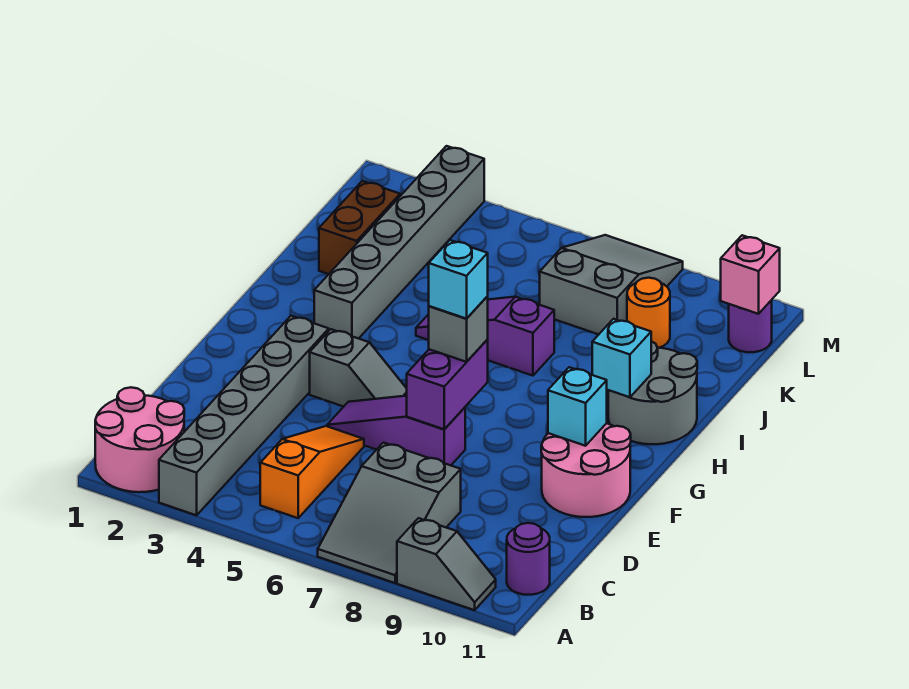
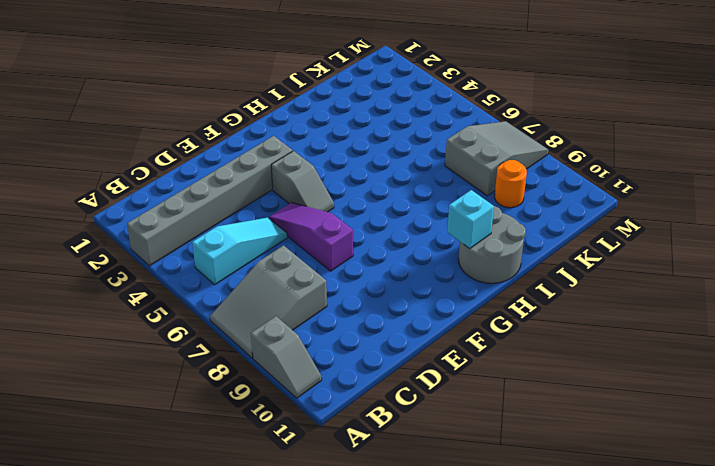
cyan 1x3 slope [192,217,287,285] -> orange 1x3 slope [260,426,364,518]
none -> pink 2x2 round brick [95,387,184,492]
none -> purple 1x1 round brick [507,523,550,595]
none -> pink 2x2 round brick [541,423,631,517]

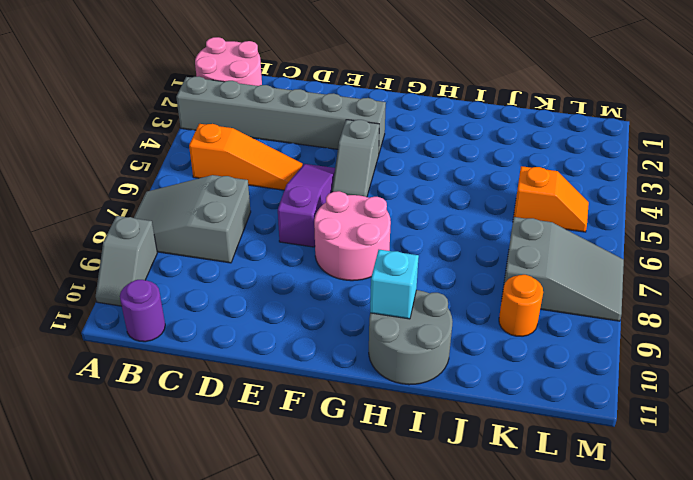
pink 2x2 round brick [314,191,391,281] -> pink 2x2 round brick moved to [541,423,631,517]
orange 1x2 slope [514,166,589,232] -> none
none -> grey 1x6 brick [314,146,484,339]
none -> purple 1x3 slope [416,297,554,376]
none -> brown 1x2 brick [319,181,400,274]

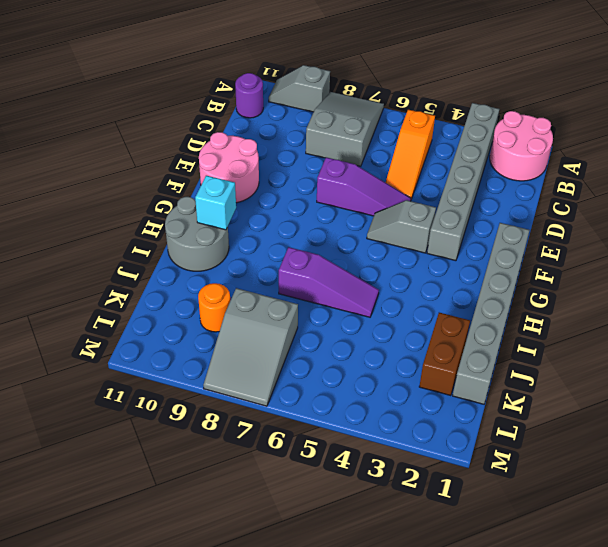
grey 1x6 brick [453,223,529,404] -> grey 1x6 brick moved to [314,146,484,339]
none -> purple 1x1 round brick [729,300,772,352]
none -> purple 1x2 brick [407,340,488,429]
none -> cyan 1x1 brick [548,367,607,446]

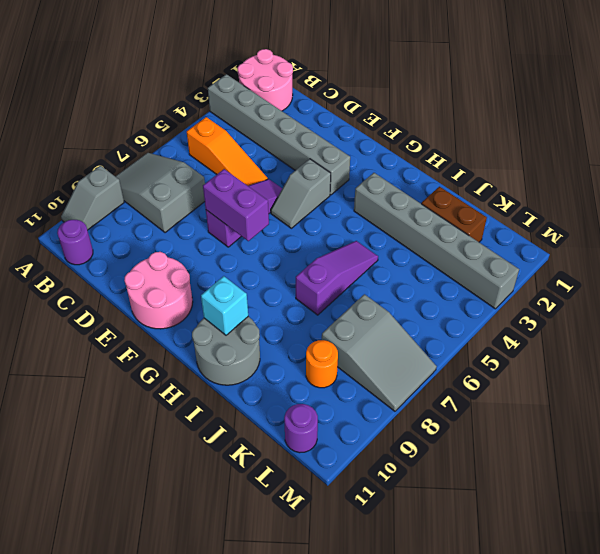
none -> cyan 1x1 brick [548,367,607,446]
none -> pink 1x1 brick [721,235,780,314]
none -> grey 1x1 brick [429,296,488,362]

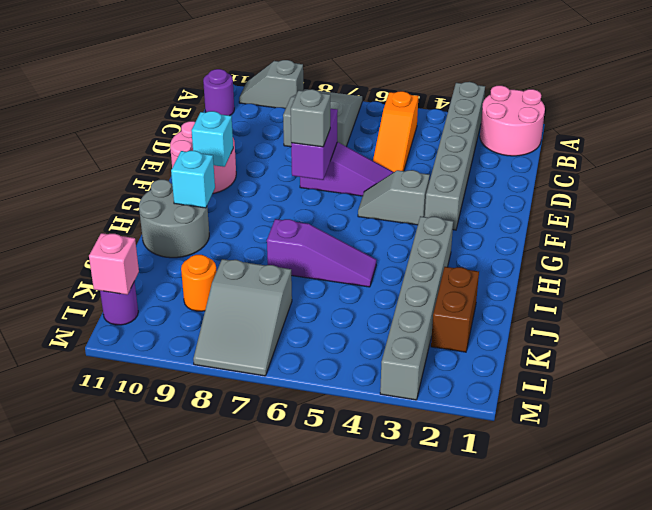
none -> cyan 1x1 brick [429,240,488,319]

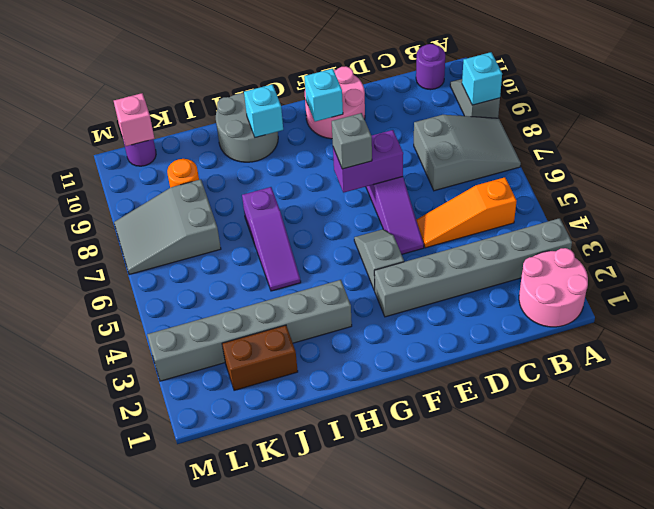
cyan 1x1 brick [462,52,502,105] -> cyan 1x1 brick moved to [429,240,488,319]

